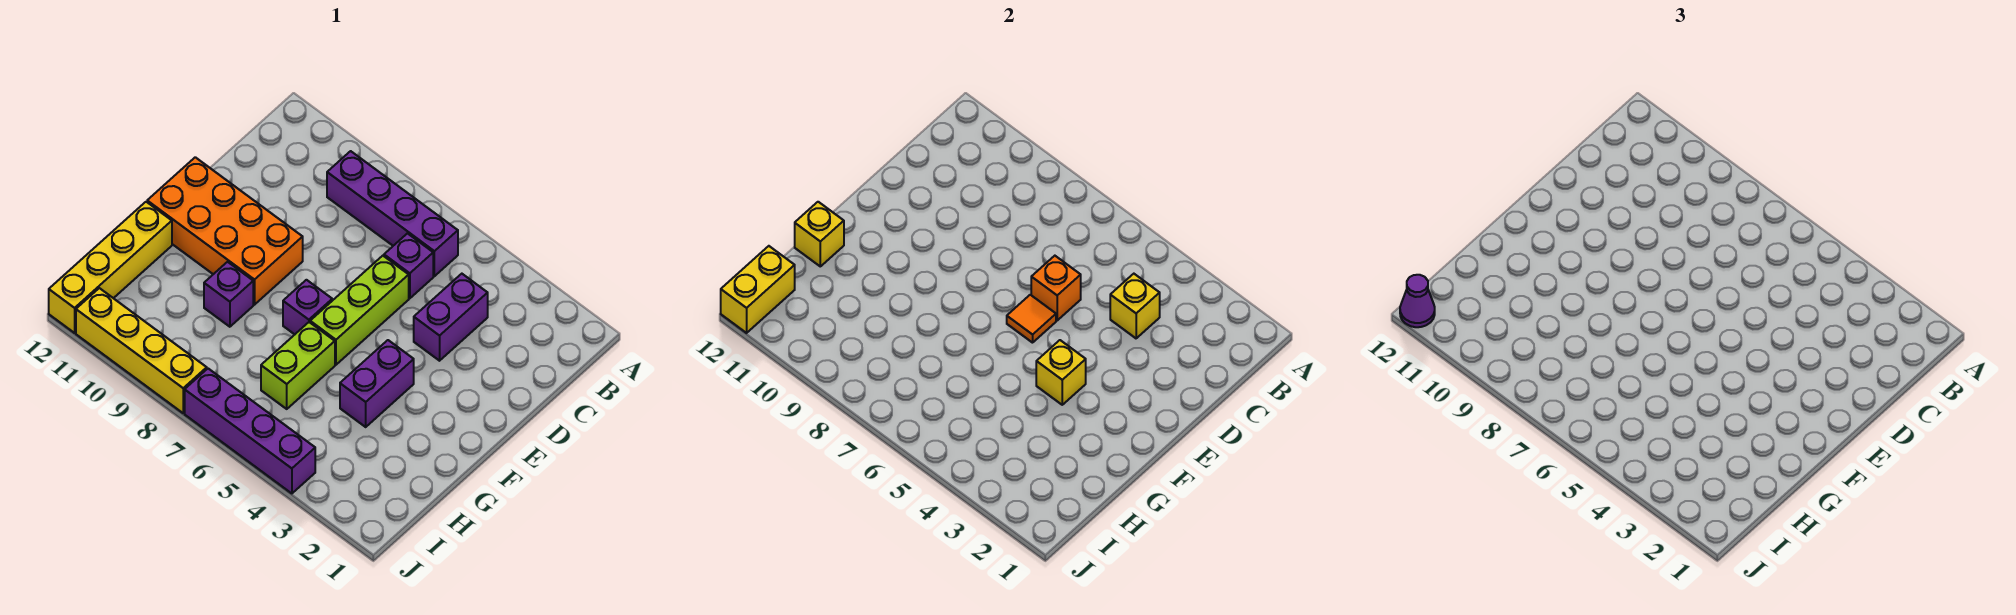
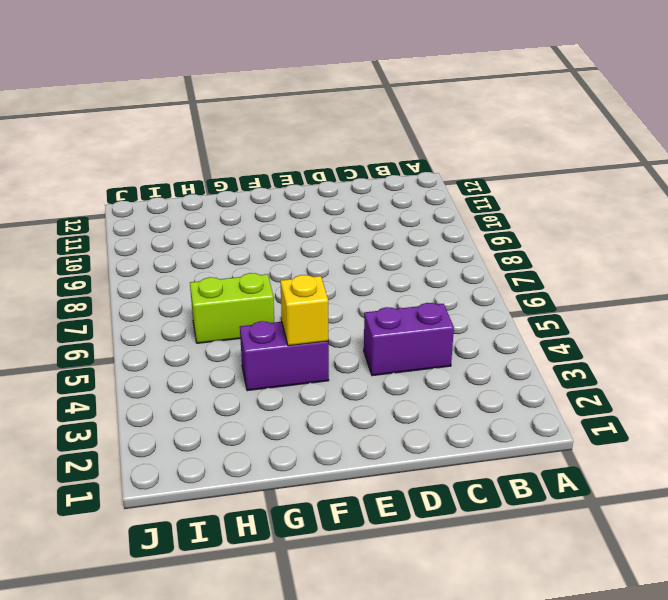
none -> purple 1x4 brick [327,151,458,276]
none -> purple 1x1 brick [384,233,433,298]
none -> lime 1x3 brick [310,256,409,365]

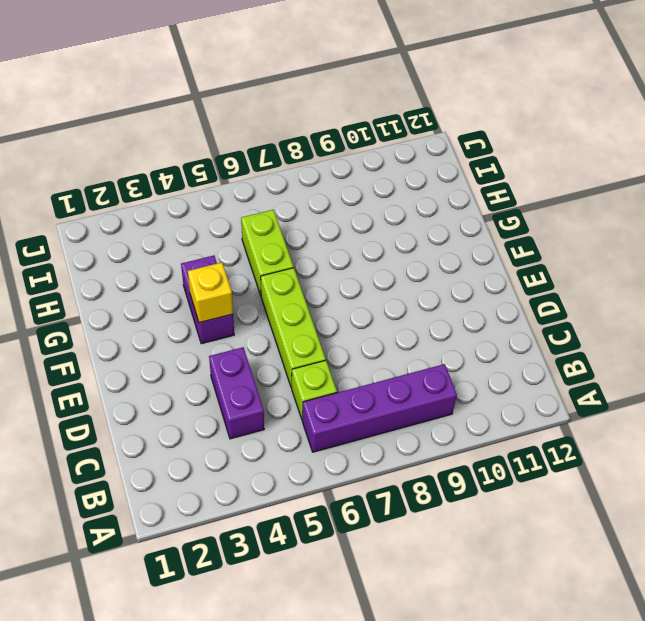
lime 1x1 brick [292,360,337,419] -> purple 1x1 brick [384,233,433,298]
none -> orange 2x4 brick [147,157,303,305]
none -> purple 1x1 brick [283,280,332,334]
none -> purple 1x1 brick [204,262,253,327]

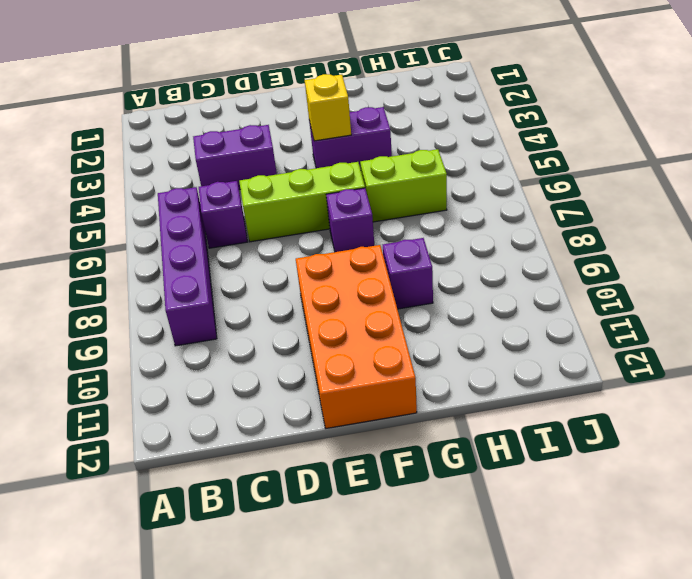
none -> yellow 1x4 brick [49,202,172,333]
none -> purple 1x4 brick [185,369,315,493]
none -> yellow 1x4 brick [76,288,207,413]

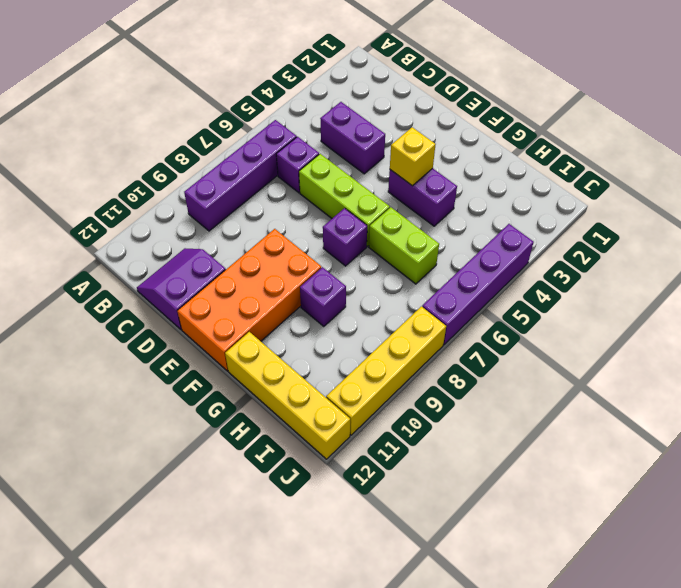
purple 2x2 slope [137,248,226,330] -> none
none -> yellow 1x1 brick [1110,274,1160,338]
none -> orange 1x1 brick [1031,256,1081,320]
none -> orange 1x1 tile [1007,295,1056,343]

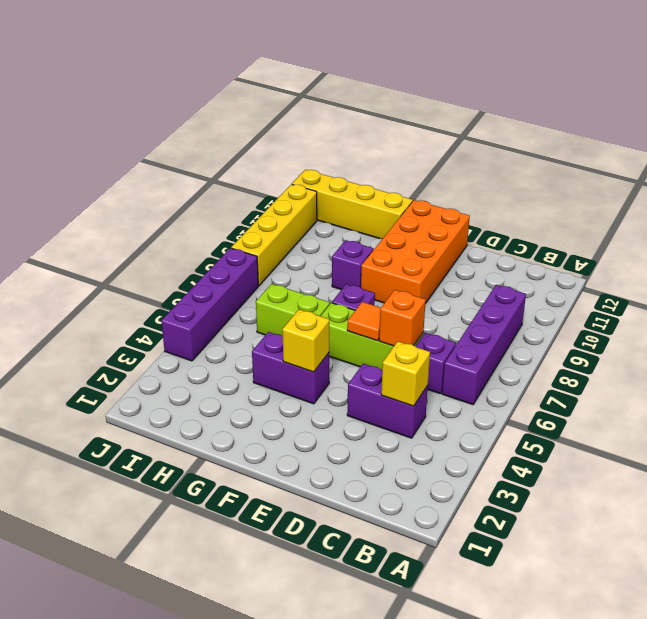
none -> yellow 1x1 brick [795,202,844,266]
none -> yellow 1x2 brick [721,246,795,333]
none -> purple 1x1 cone [1400,275,1435,327]

